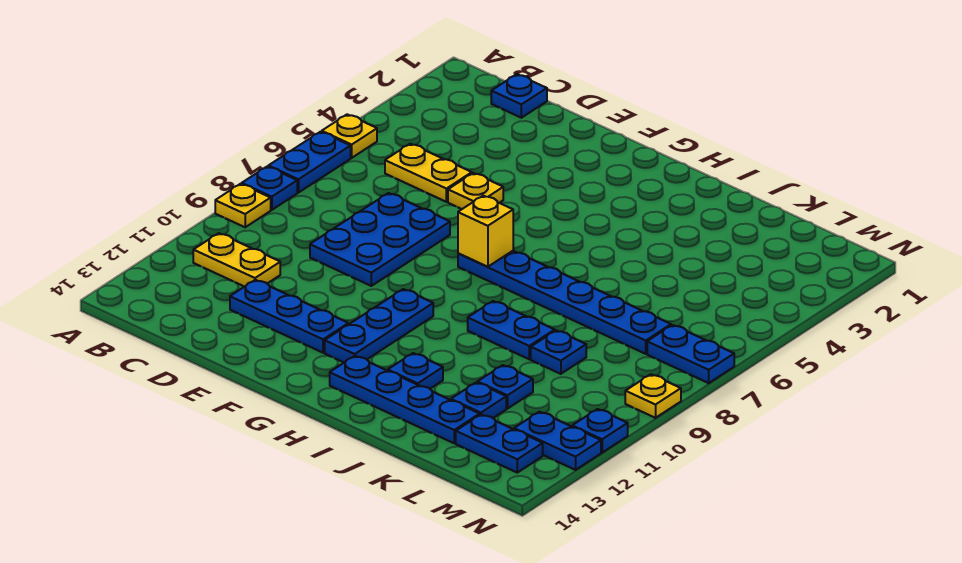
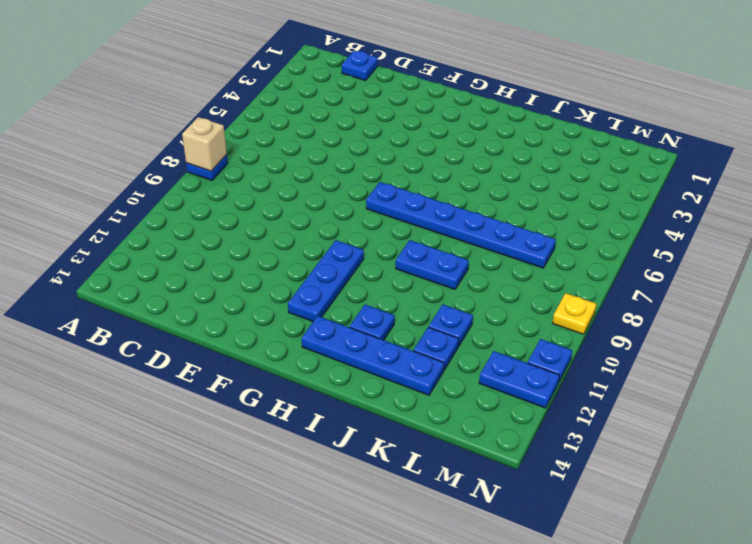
tan 1x1 brick [182,117,227,171] -> none
none -> yellow 1x1 plate [322,114,377,158]
none -> blue 1x2 plate [268,132,351,193]
none -> yellow 1x1 plate [215,184,271,227]

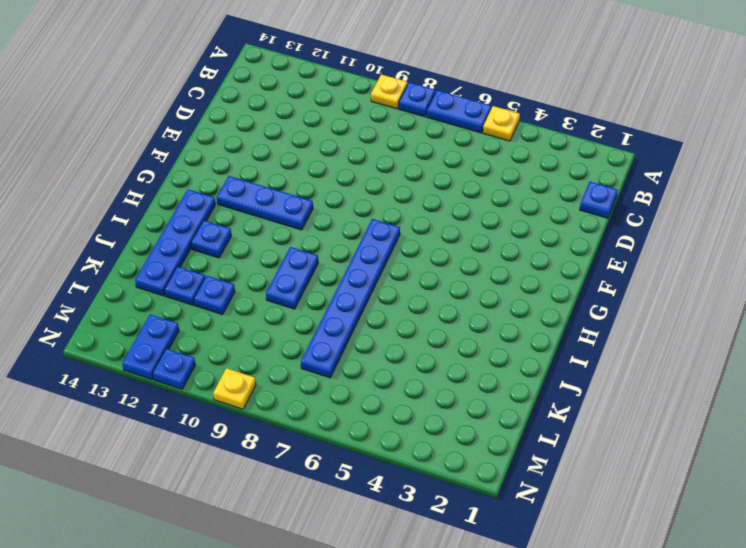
none -> yellow 1x2 plate [193,233,280,287]
none -> yellow 1x2 plate [385,144,472,202]
none -> blue 2x3 plate [310,193,450,286]

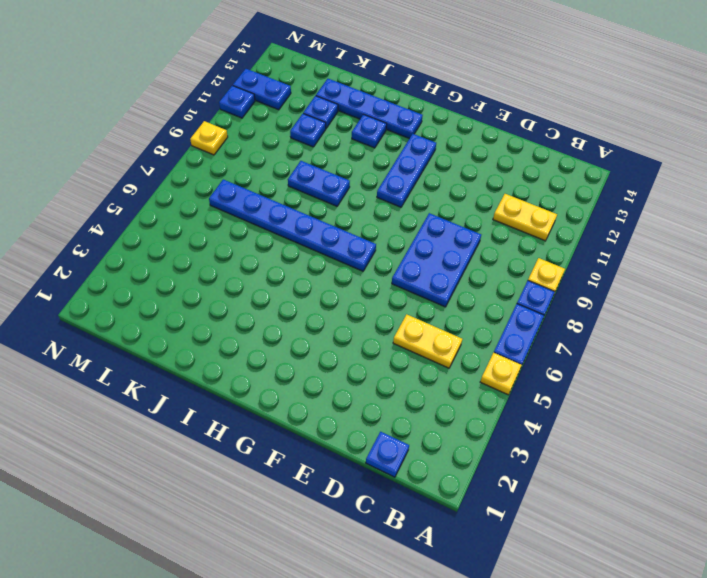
none -> blue 1x3 plate [230,280,348,353]
none -> yellow 1x1 plate [448,173,503,209]
none -> blue 1x1 plate [531,330,586,374]

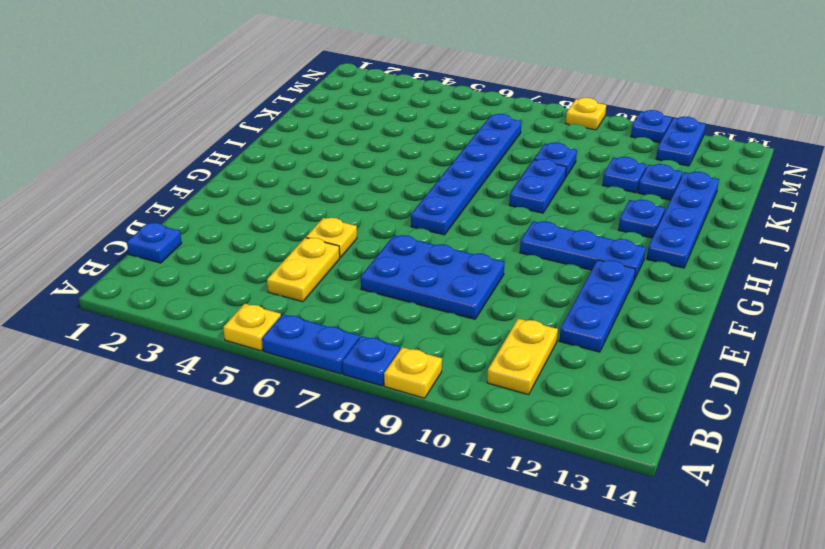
none -> blue 1x2 plate [456,414,543,473]
none -> blue 1x2 plate [647,325,734,383]
none -> yellow 1x1 brick [458,196,513,267]

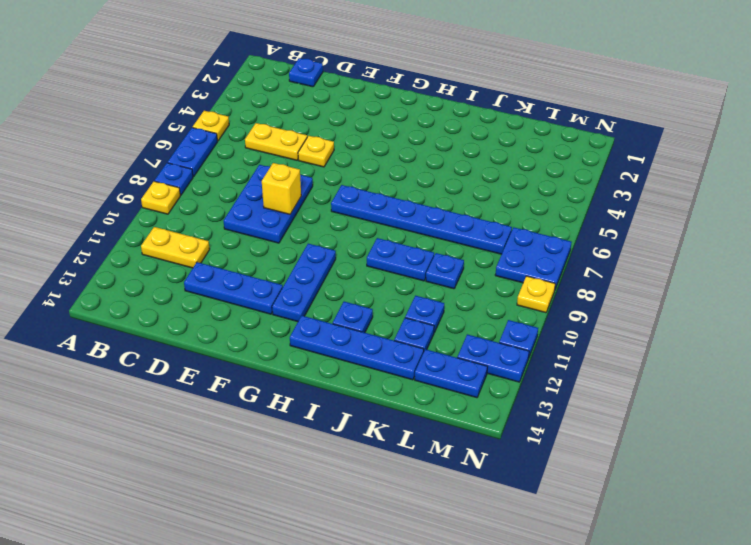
yellow 1x1 brick [262,163,301,214] -> yellow 1x1 brick moved to [458,196,513,267]
blue 2x2 plate [495,227,571,289] -> blue 1x2 plate [647,325,734,383]

